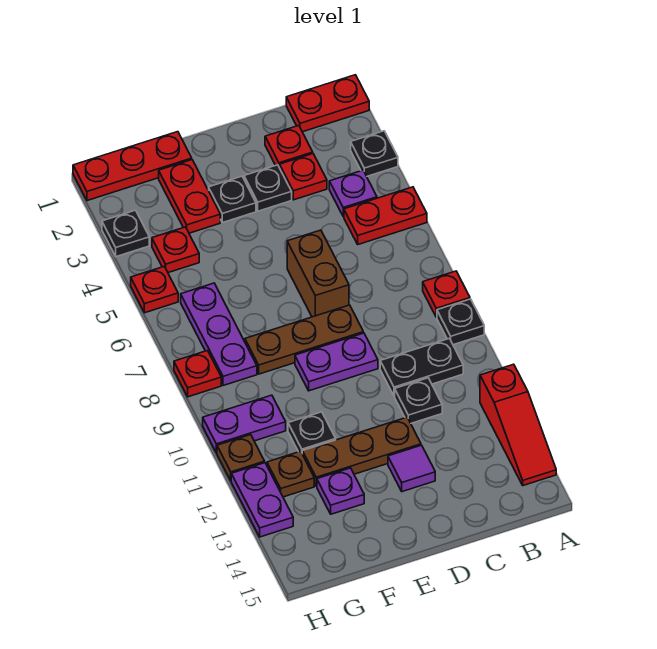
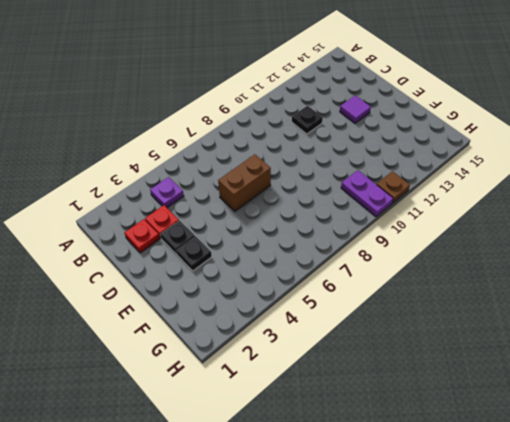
none -> red 1x2 plate [286,75,369,132]
none -> black 1x1 plate [351,131,398,176]
none -> red 1x2 plate [344,187,427,244]
none -> red 1x1 plate [423,271,470,317]

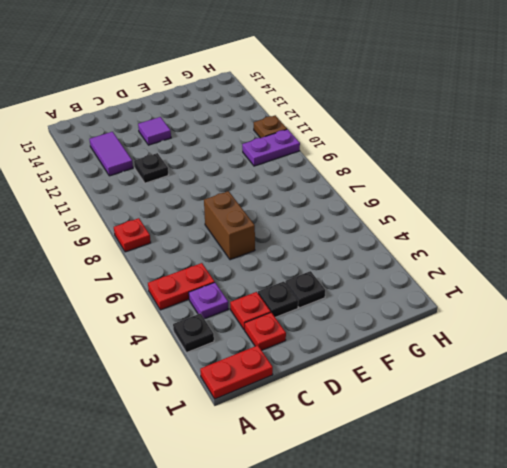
purple 1x2 tile [89,132,133,176] -> none
none -> black 1x1 plate [437,299,484,345]
none -> red 1x3 slope [480,364,556,485]
none -> black 1x2 plate [380,338,463,396]
none -> brown 1x3 plate [245,305,363,374]

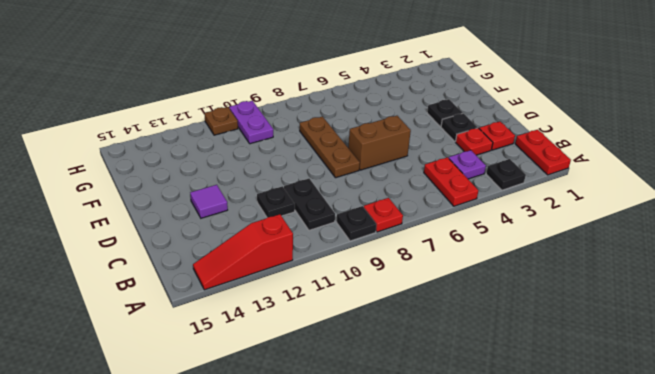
none -> purple 1x2 plate [295,333,378,391]
none -> brown 1x3 plate [302,417,421,486]
none -> red 1x3 plate [73,132,192,201]
none -> red 1x2 plate [159,160,220,233]

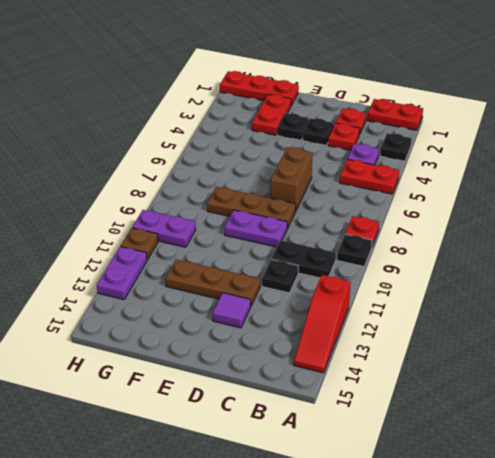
none -> black 1x1 plate [288,412,336,452]
none -> purple 1x1 plate [317,468,364,514]
none -> red 1x1 plate [152,227,199,273]
none -> purple 1x3 plate [181,283,257,386]

